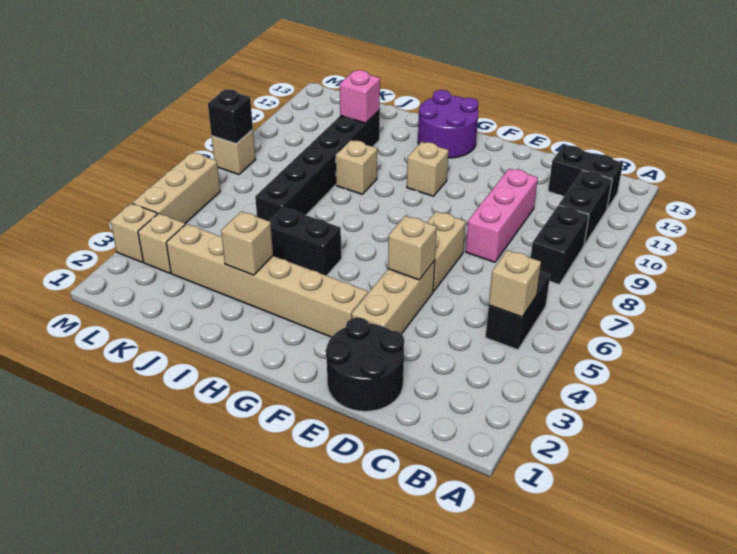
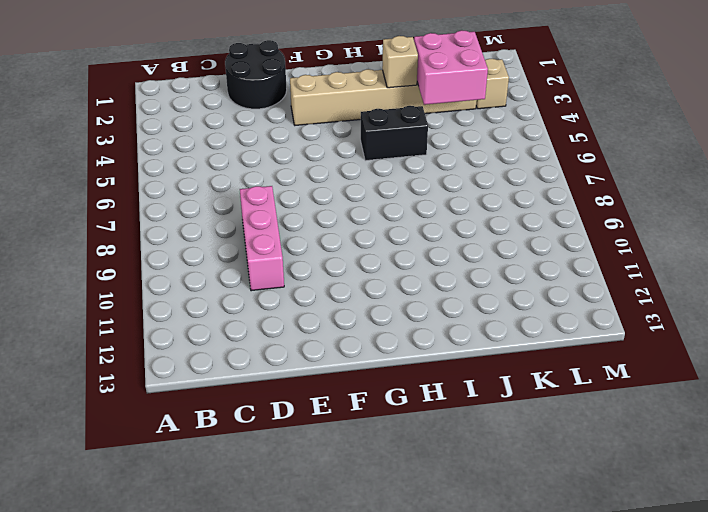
pink 2x2 brick [414,30,488,105] -> none
none -> black 1x2 brick [486,271,550,350]
none -> black 1x2 brick [531,205,589,284]
none -> black 1x2 brick [559,170,612,245]

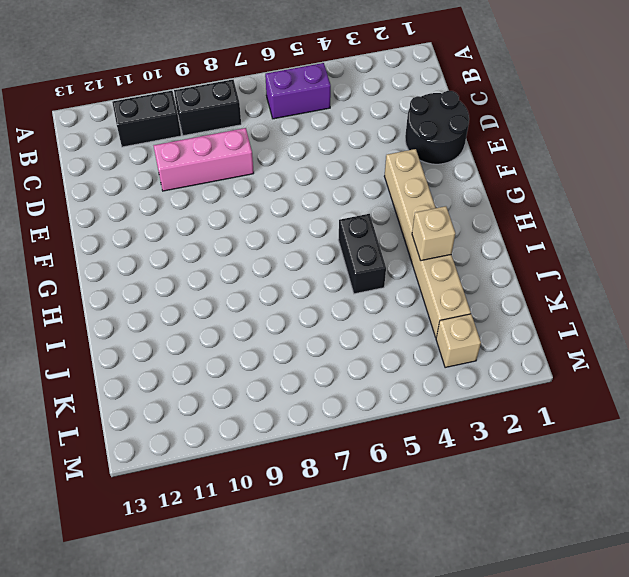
purple 1x2 brick [265,63,331,119] -> black 1x2 brick [486,271,550,350]
none -> black 1x2 brick [548,145,623,209]
none -> tan 1x3 brick [352,261,435,334]
none -> tan 1x2 brick [427,211,466,291]

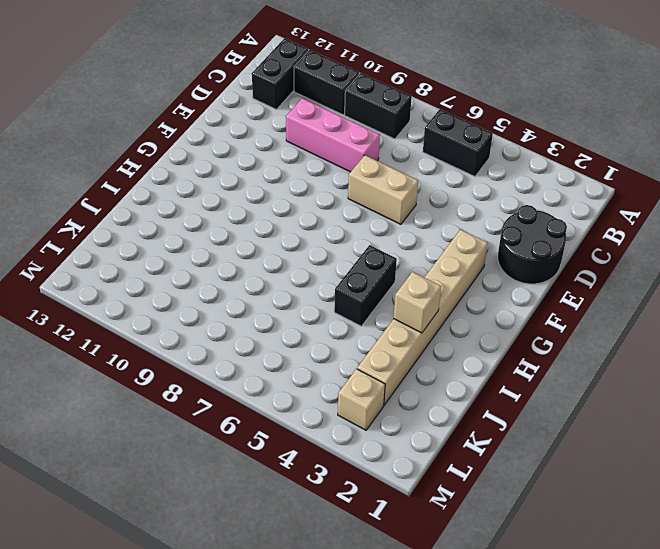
none -> tan 1x3 brick [352,261,435,334]
none -> tan 1x1 brick [407,142,449,196]
none -> purple 2x2 round brick [418,90,478,158]

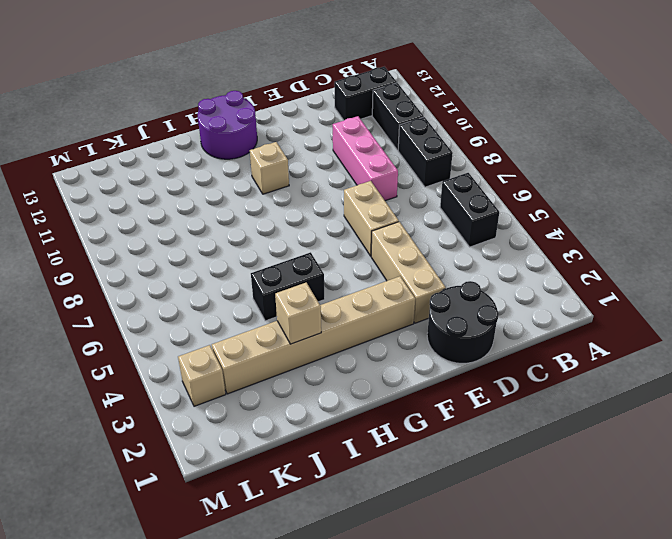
none -> tan 1x1 brick [336,140,377,194]
none -> black 1x6 brick [255,110,380,221]
none -> tan 1x1 brick [110,203,157,262]

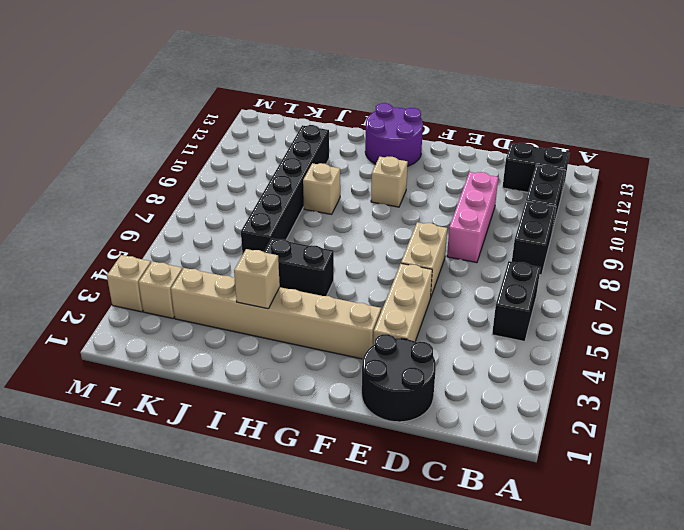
none -> tan 1x3 brick [132,152,220,223]
none -> tan 1x1 brick [211,129,256,174]
none -> tan 1x1 brick [489,250,541,317]

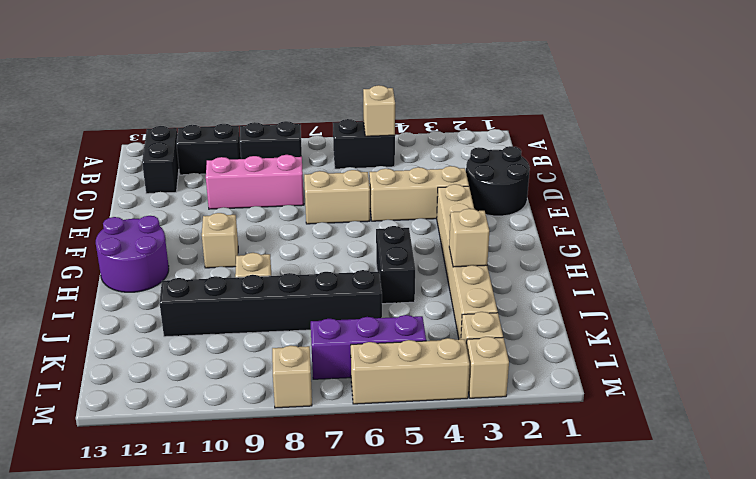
purple 1x3 brick [311,315,426,379] -> none
none -> tan 1x1 brick [388,216,437,280]
none -> pink 1x1 brick [340,70,380,123]
none -> black 1x1 brick [208,89,253,144]

